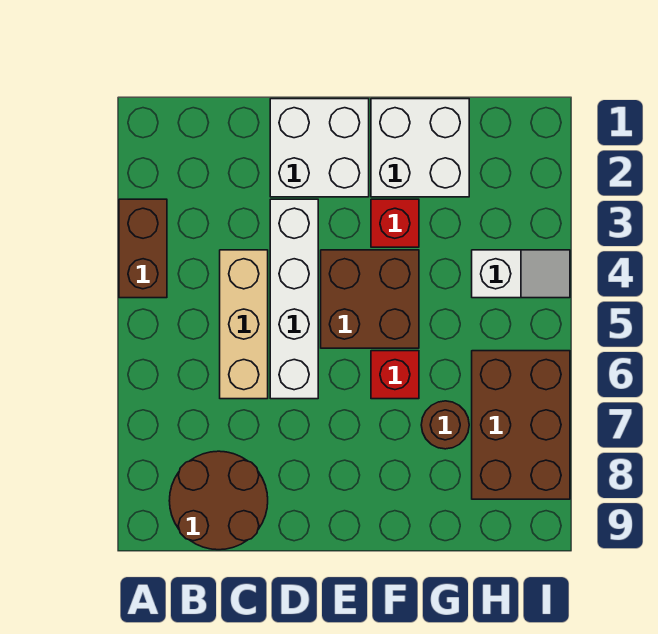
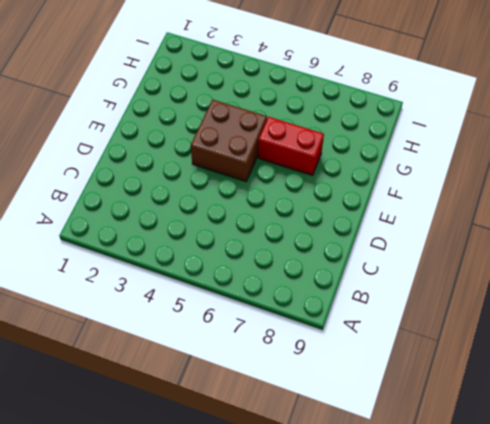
red 1x2 brick [258,117,324,175] -> red 1x1 brick [371,351,419,399]
none -> brown 1x2 brick [119,199,167,298]
none -> brown 2x2 round brick [169,451,268,550]
none -> tan 1x3 brick [220,250,268,399]

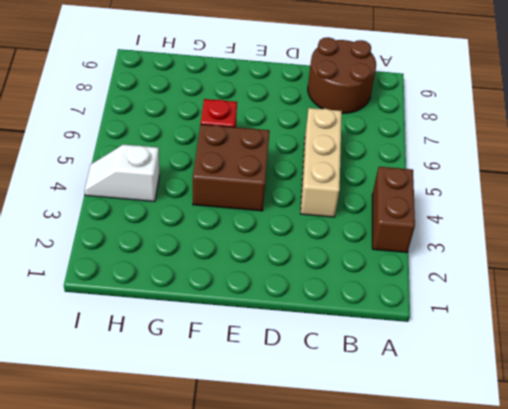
none -> white 2x2 brick [270,99,369,197]
none -> white 1x4 brick [270,199,318,399]
none -> white 2x2 brick [371,99,469,197]

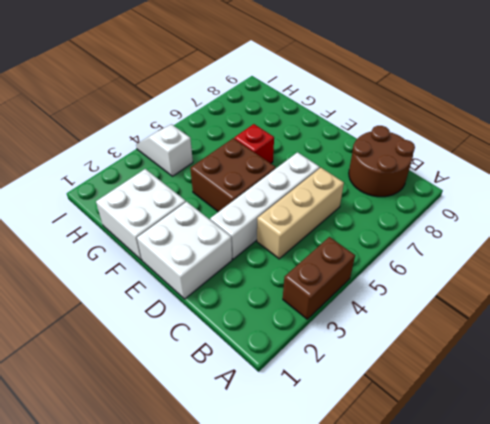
none -> red 1x1 brick [371,199,419,247]
none -> brown 1x1 round brick [421,401,469,449]
none -> brown 2x3 brick [472,351,570,499]

